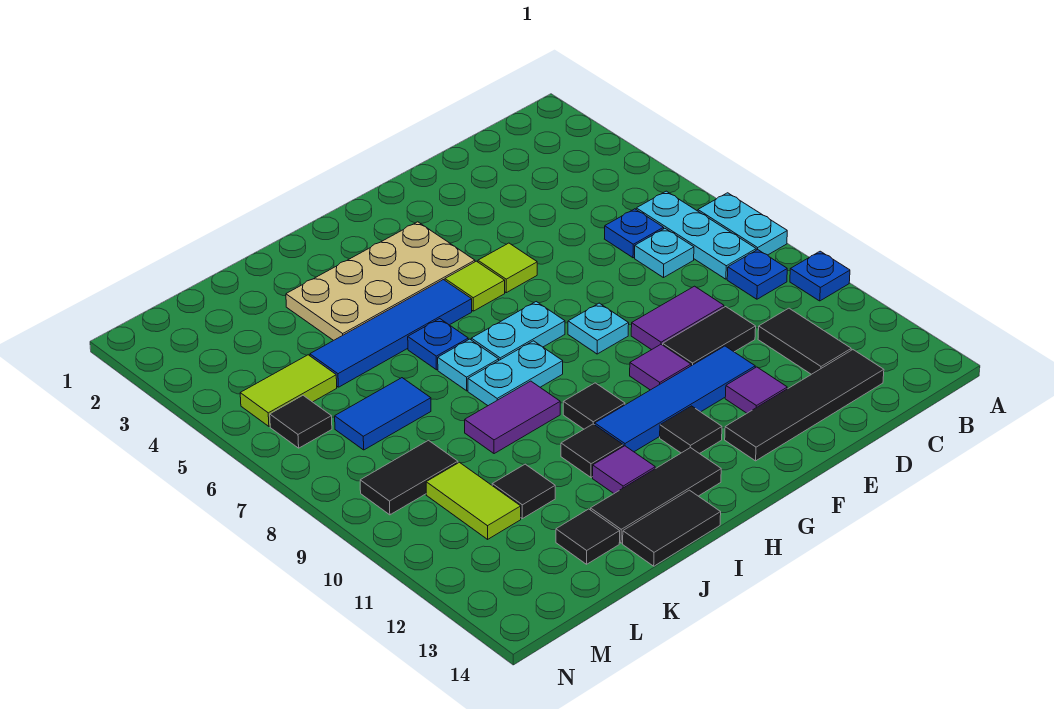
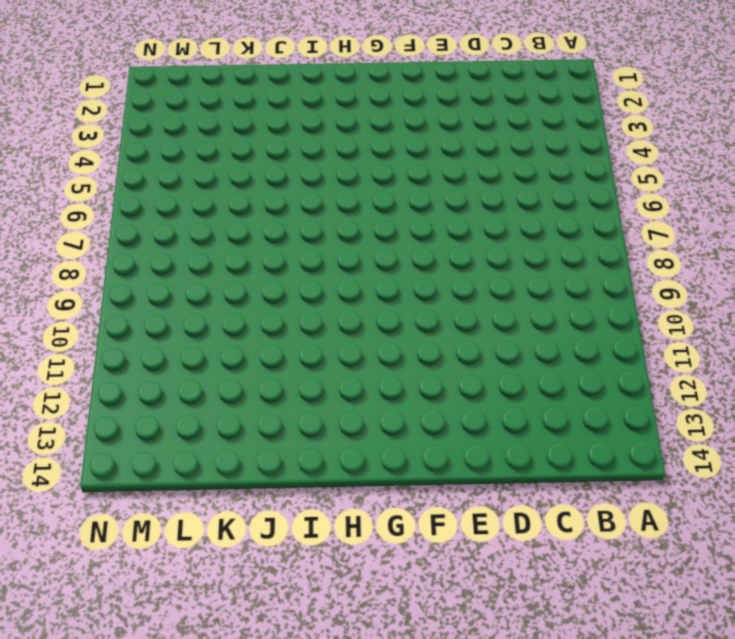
none -> cyan 1x2 plate [698,193,787,255]
none -> blue 1x1 plate [790,251,850,301]
none -> cyan 1x3 plate [636,191,756,279]
none -> blue 1x1 plate [727,250,787,299]

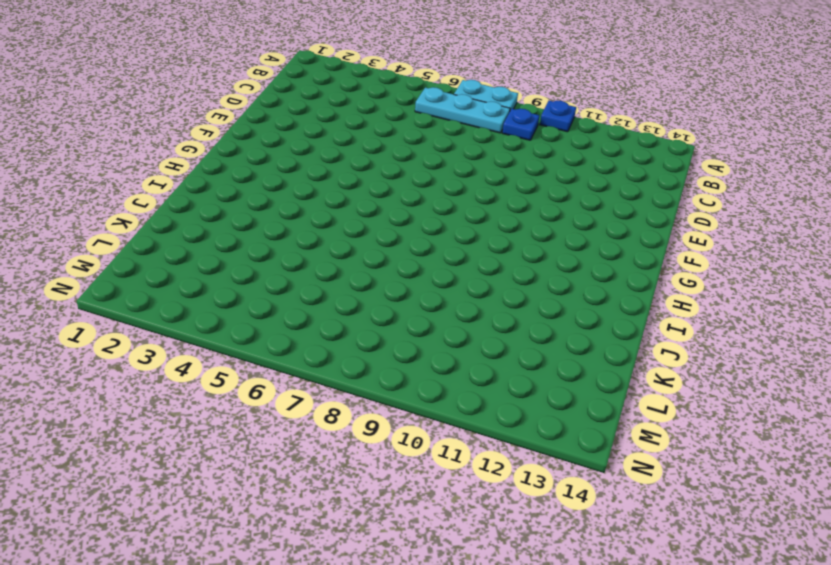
none -> blue 1x1 plate [605,209,664,258]
none -> cyan 1x1 plate [635,229,694,278]
none -> black 1x2 tile [758,308,851,374]
none -> black 1x4 tile [725,350,884,461]

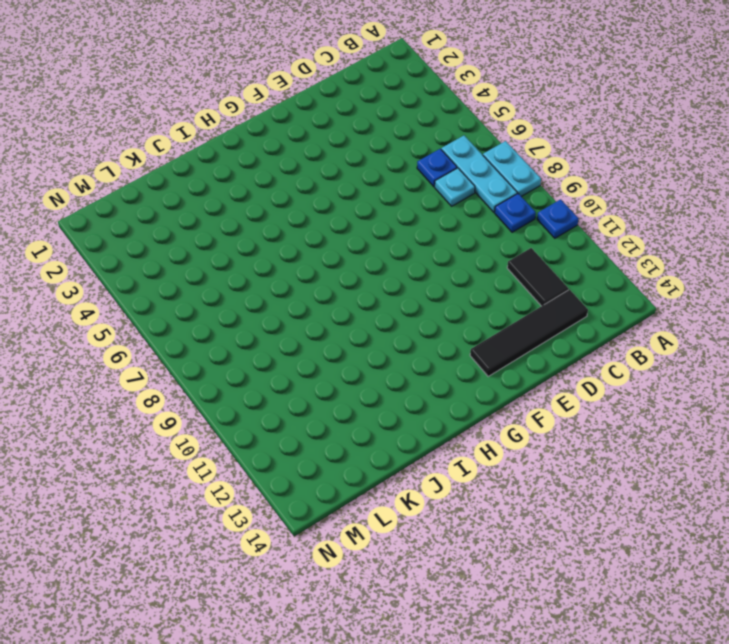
none -> purple 1x2 tile [631,286,724,350]
none -> black 1x2 tile [663,307,756,366]
none -> blue 1x4 tile [595,346,755,452]
none -> purple 1x1 tile [725,367,787,413]

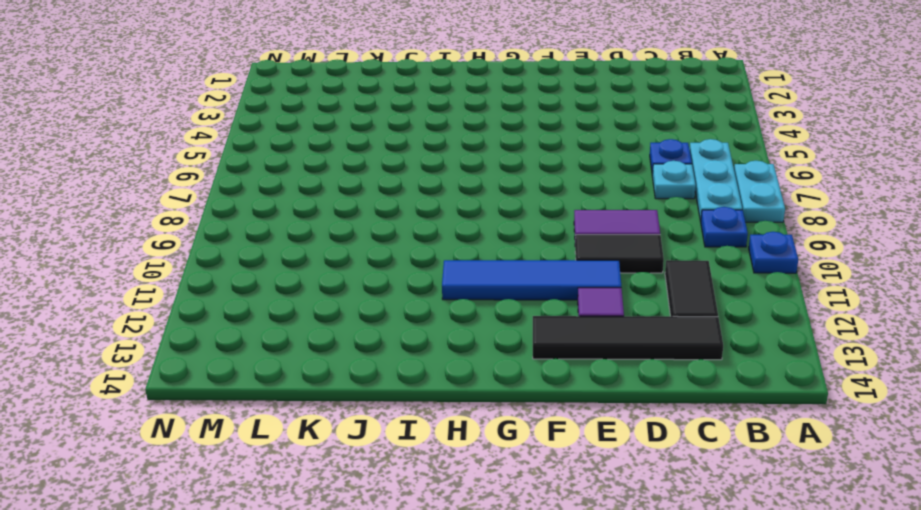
none -> lime 1x1 tile [478,243,537,293]
none -> cyan 1x1 plate [568,303,629,354]
none -> purple 1x1 tile [630,344,691,390]
none -> tan 2x4 plate [286,222,475,341]

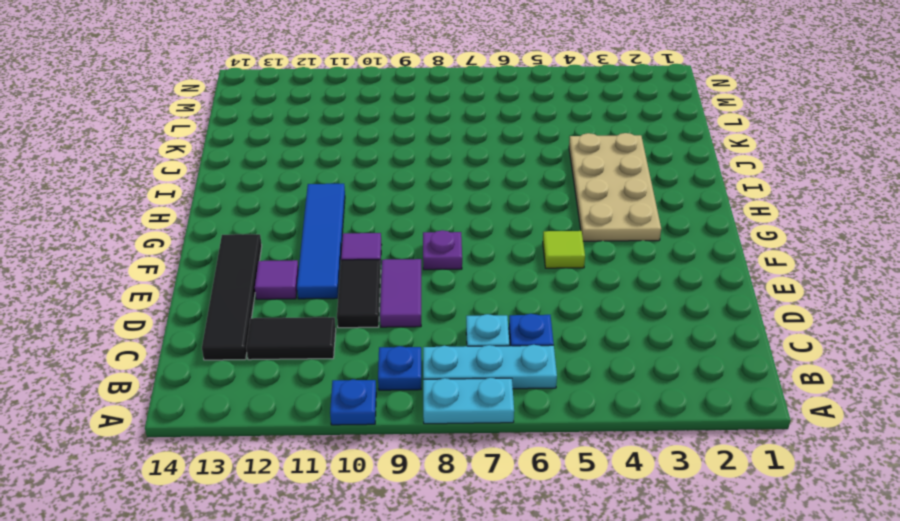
purple 1x1 plate [423,230,462,270] -> cyan 1x1 plate [568,303,629,354]
none -> lime 1x1 tile [445,261,505,311]
none -> cyan 1x2 plate [471,302,565,360]
none -> black 1x1 tile [660,406,722,454]
none -> blue 1x4 tile [310,280,472,387]

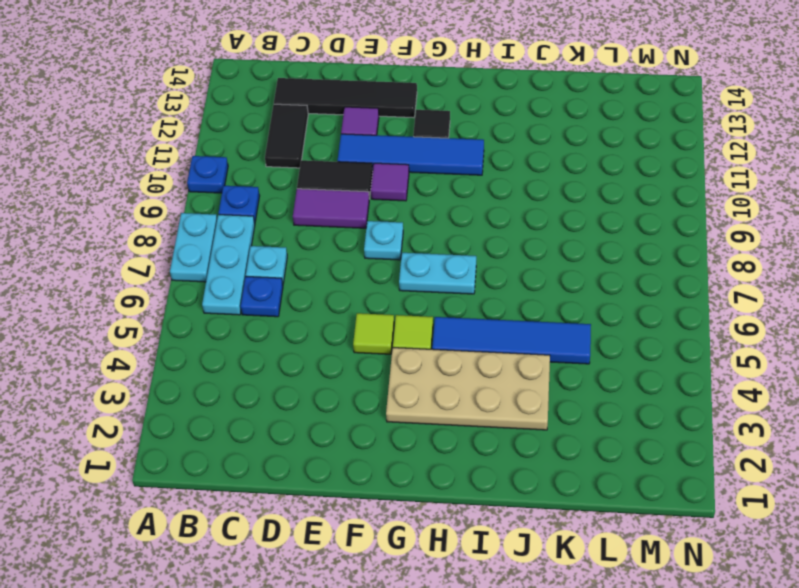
none -> cyan 1x2 plate [468,341,563,406]
none -> black 1x1 tile [563,383,625,429]
none -> black 1x3 tile [590,448,721,543]
none -> blue 1x1 plate [408,319,468,370]

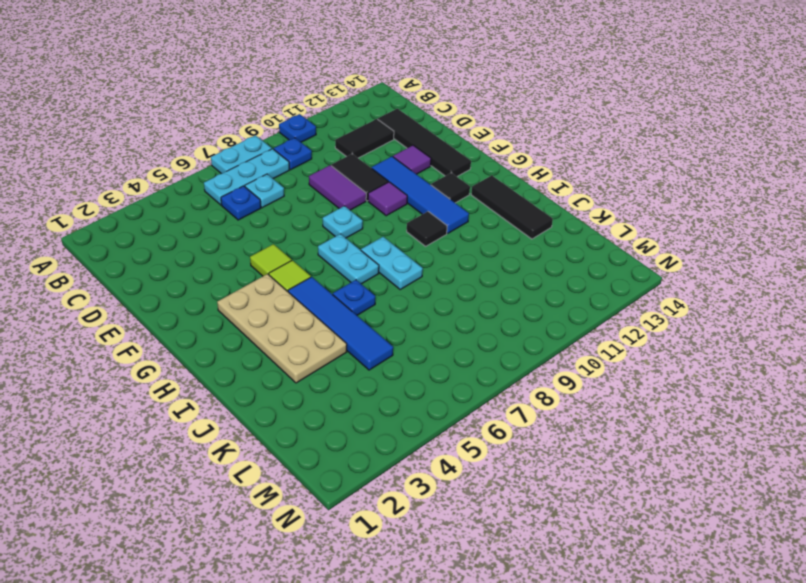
none -> cyan 1x1 plate [438,339,499,391]
none -> purple 1x2 tile [465,381,560,454]
none -> black 1x1 tile [561,424,623,477]
none -> purple 1x1 tile [593,446,655,493]

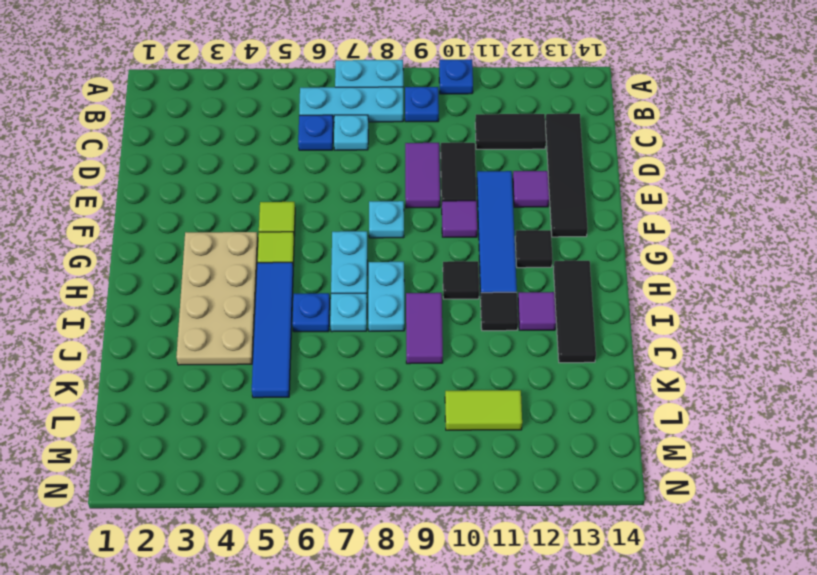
none -> black 1x2 tile [623,490,721,566]
none -> blue 1x2 tile [335,378,431,450]
none -> black 1x1 tile [492,464,555,519]
none -> black 1x1 tile [556,509,620,564]

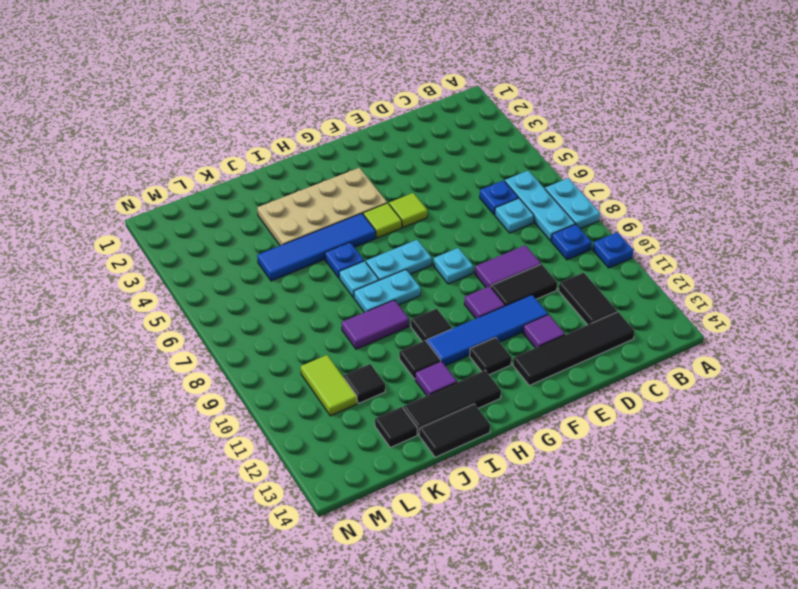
none -> blue 1x2 tile [335,378,431,450]
none -> lime 1x2 tile [240,355,337,426]
none -> black 1x2 tile [360,440,458,515]
none -> black 1x1 tile [270,396,332,448]

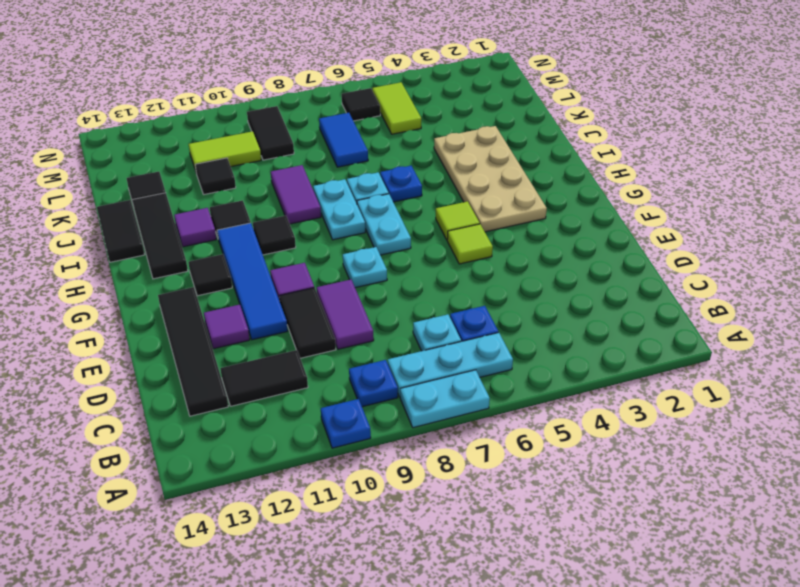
none -> blue 1x4 tile [310,280,472,387]

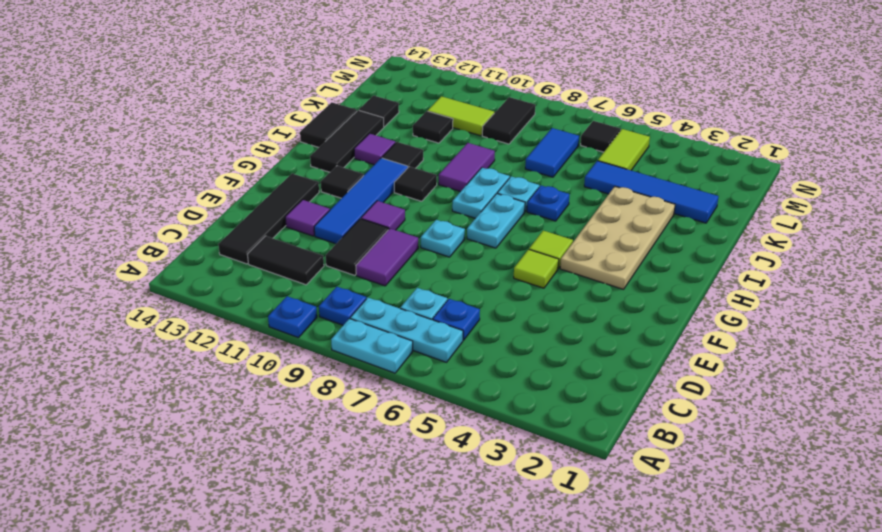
blue 1x4 tile [584,161,719,223] -> blue 1x4 tile turned to [310,280,472,387]

